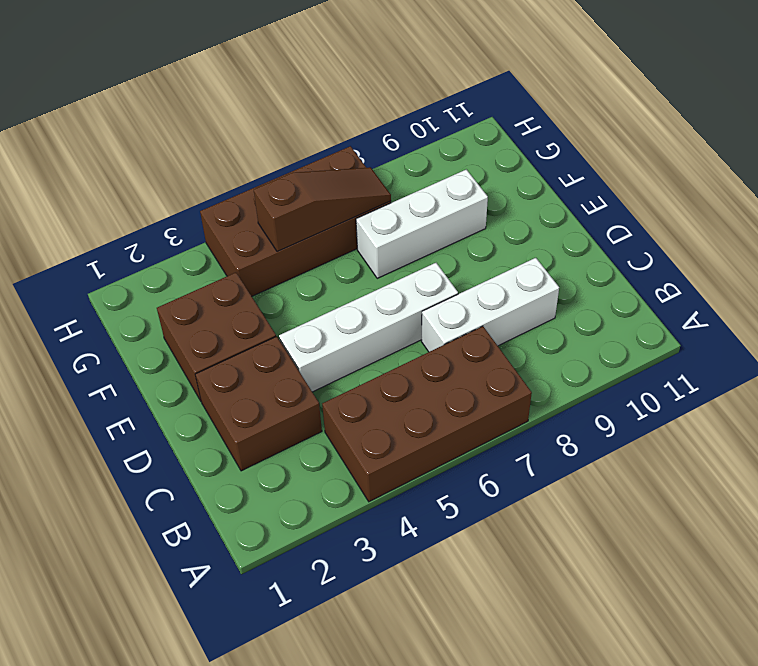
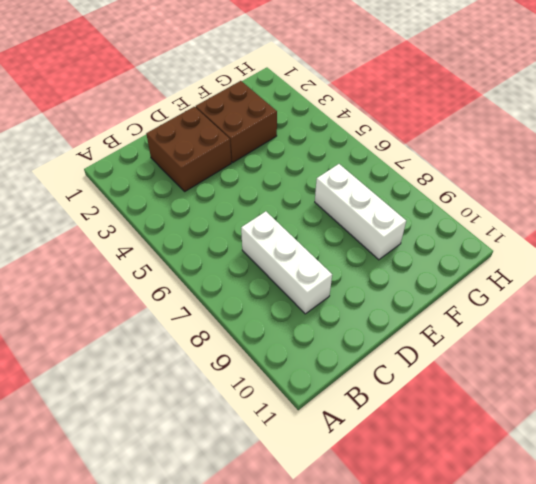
none -> brown 2x4 brick [322,326,532,502]
none -> white 1x4 brick [279,263,458,392]

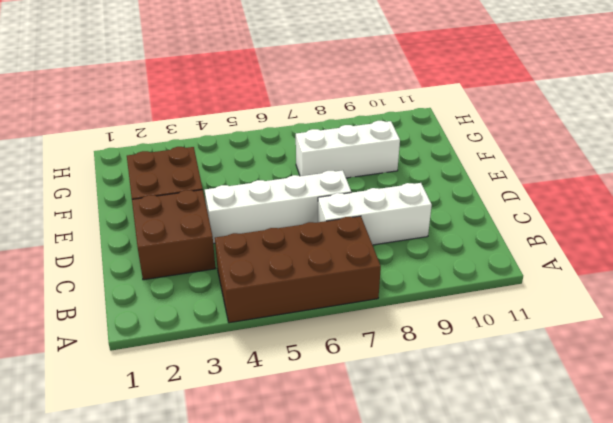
none -> brown 2x4 brick [200,146,391,296]
none -> brown 1x3 slope [254,167,391,251]

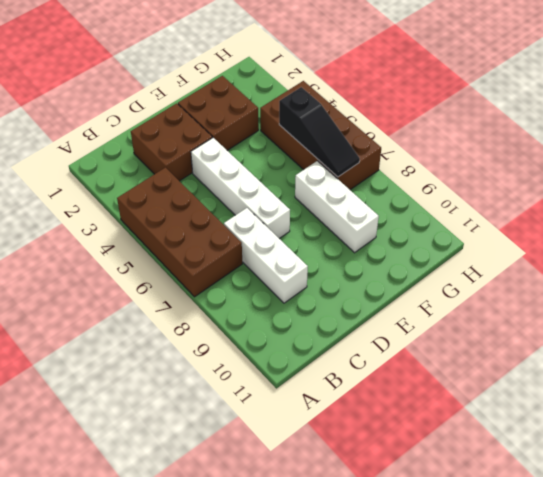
black 1x3 slope [279,87,360,177] -> brown 1x3 slope [254,167,391,251]

